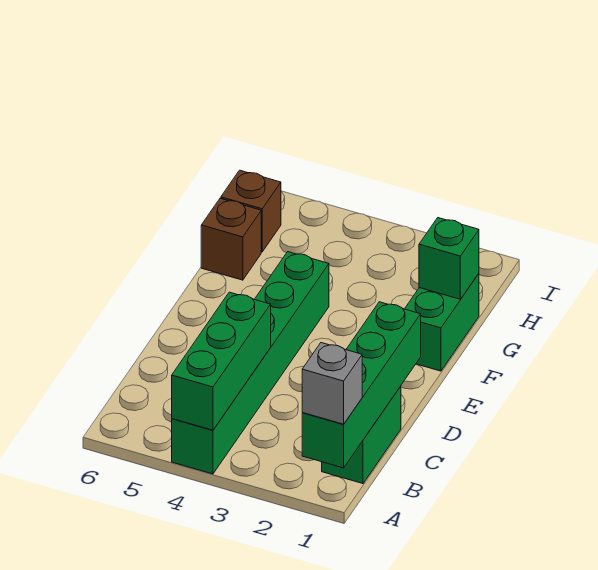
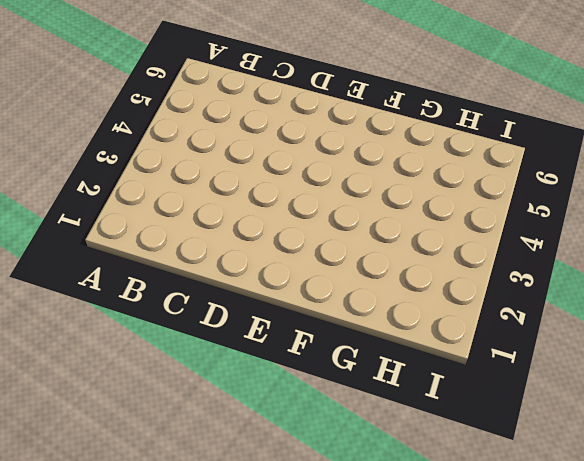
none -> green 1x6 brick [172,252,329,474]
none -> green 1x2 brick [322,386,401,484]

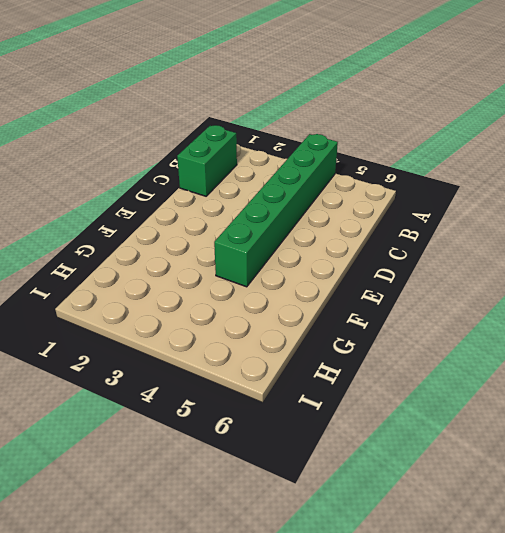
none -> green 1x2 brick [405,274,479,371]
none -> brown 1x1 brick [201,198,261,280]

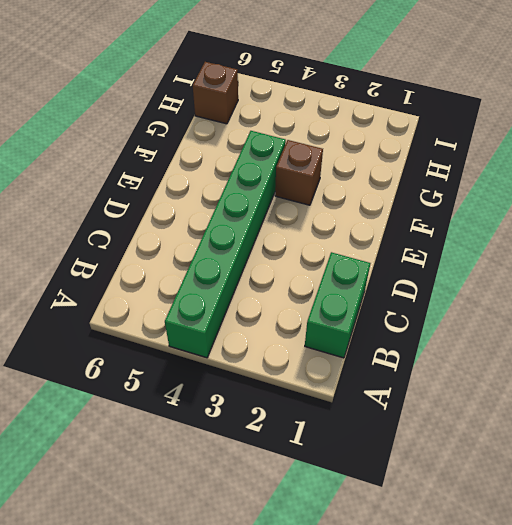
brown 1x1 brick [275,140,323,205] -> brown 1x1 brick moved to [201,198,261,280]
none -> green 1x2 brick [405,274,479,371]
none -> green 1x4 brick [302,302,421,468]

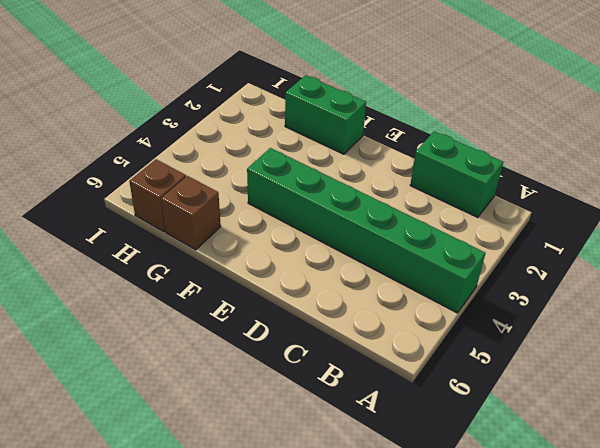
none -> green 1x4 brick [302,302,421,468]
none -> green 1x3 brick [172,292,271,430]

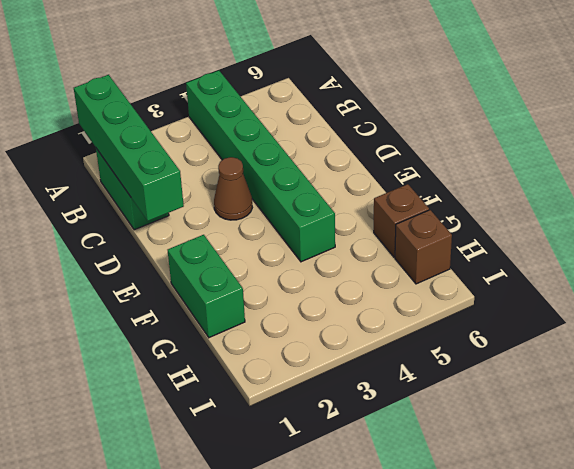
brown 1x1 cone [214,157,252,220] -> none
none -> green 1x3 brick [172,292,271,430]
none -> green 1x1 brick [419,218,479,299]

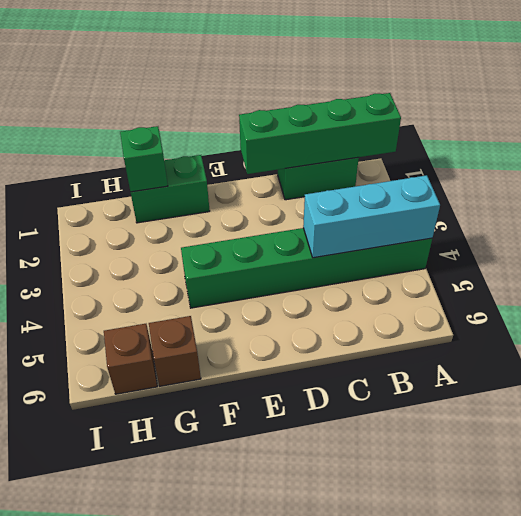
cyan 1x3 brick [303,175,440,258] -> green 1x3 brick [172,292,271,430]
none -> grey 1x1 brick [302,343,362,424]

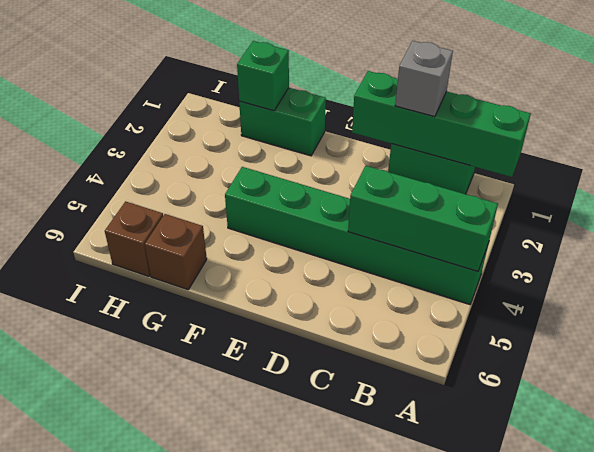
grey 1x1 brick [395,41,453,117] -> grey 1x1 brick moved to [302,343,362,424]

